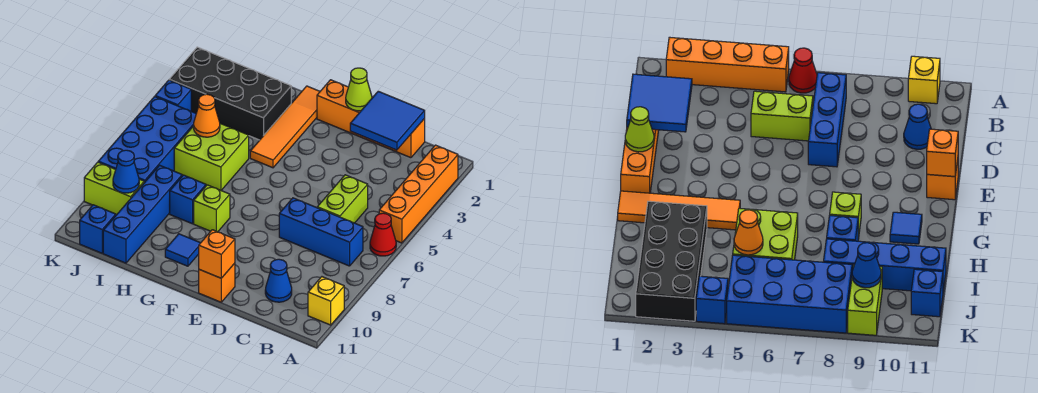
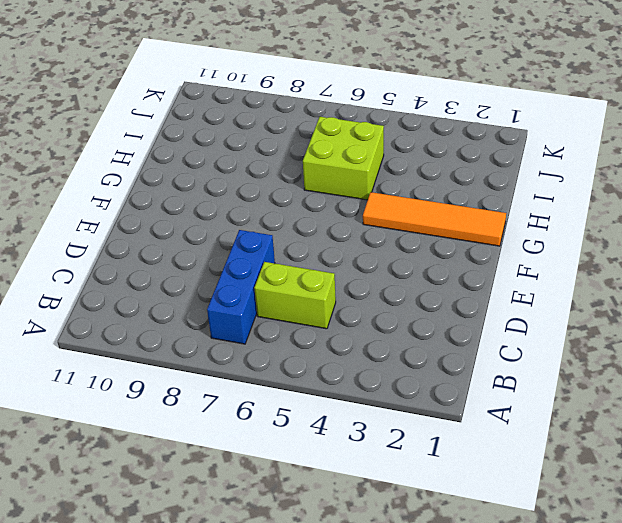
none -> orange 1x4 brick [379,145,458,243]
none -> red 1x1 cone [370,213,396,256]
none -> yellow 1x1 brick [308,277,344,325]

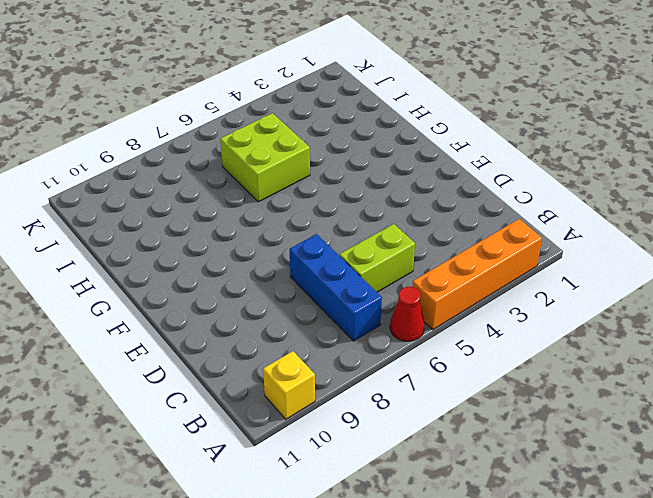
none -> orange 1x4 brick [317,80,425,158]
none -> blue 1x1 cone [265,259,292,302]
none -> orange 1x1 brick [199,263,235,302]

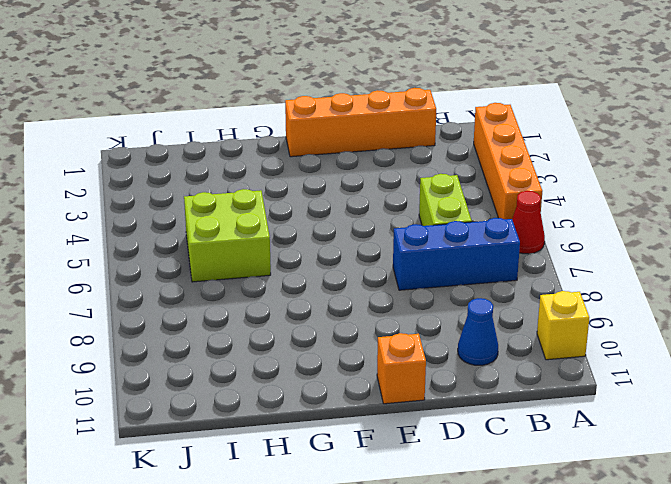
none -> orange 1x4 tile [250,86,320,168]
none -> lime 1x1 brick [194,185,230,232]
none -> blue 1x1 tile [165,234,200,266]

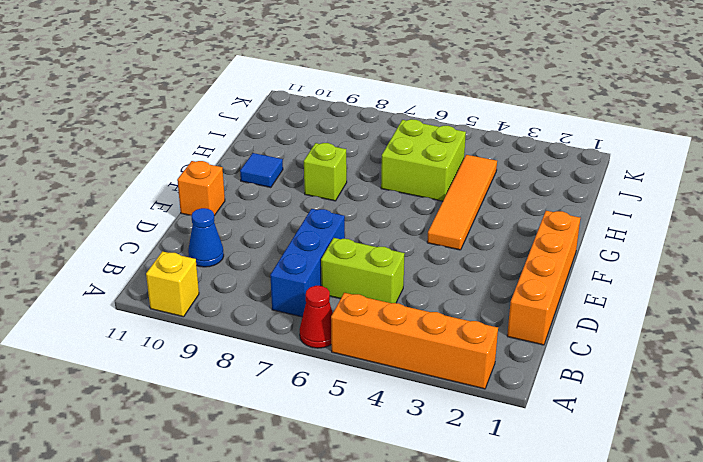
orange 1x4 tile [427,155,497,250] -> orange 1x4 tile turned to [250,86,320,168]
none -> black 2x4 brick [169,47,291,140]
none -> blue 1x1 brick [170,175,206,224]
none -> blue 1x4 brick [103,165,182,263]

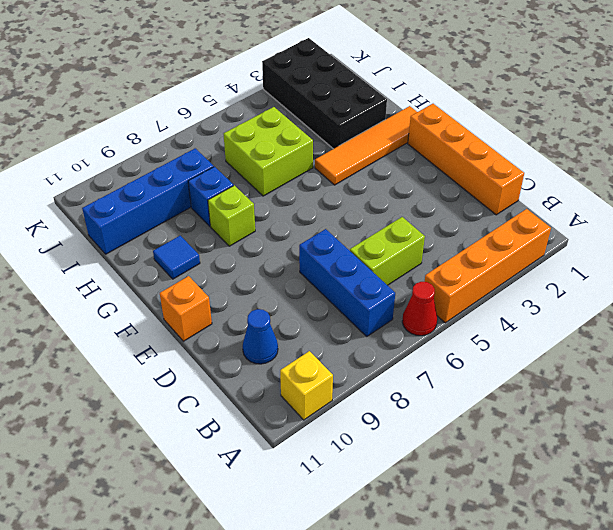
none -> blue 2x4 brick [98,97,196,183]
none -> lime 1x2 brick [84,162,144,215]
none -> blue 1x1 brick [80,205,116,253]

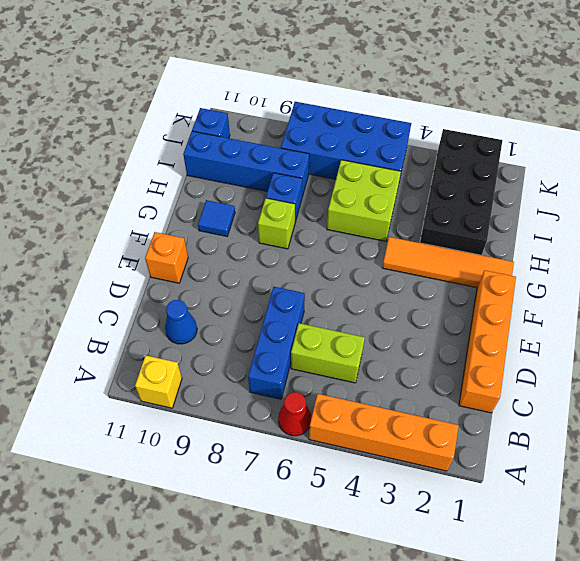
none -> lime 1x2 brick [84,162,144,215]
none -> blue 1x1 brick [155,80,191,111]
none -> blue 2x2 tile [350,91,425,150]

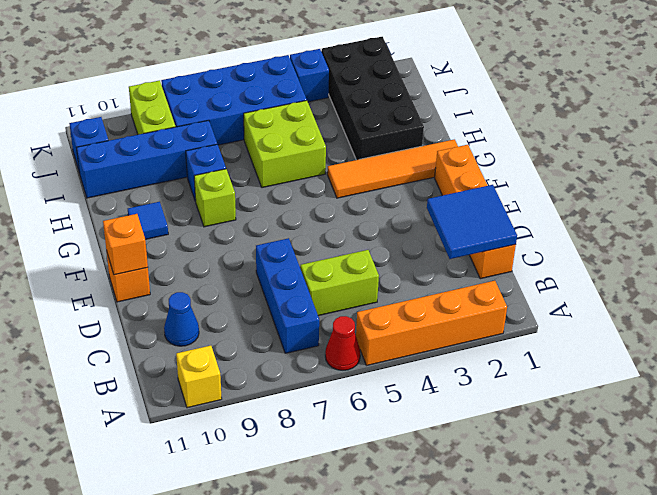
none -> lime 1x1 cone [346,68,372,111]
none -> orange 1x1 cone [194,94,220,137]
none -> blue 1x1 cone [113,150,139,193]

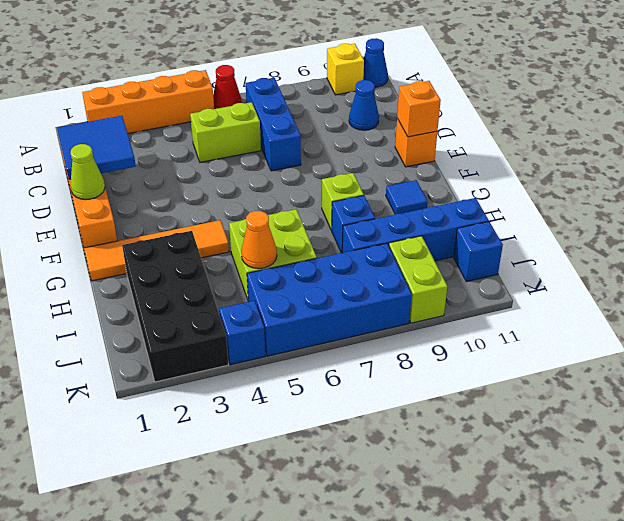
blue 1x1 cone [363,38,388,87] -> blue 1x1 cone moved to [113,150,139,193]

